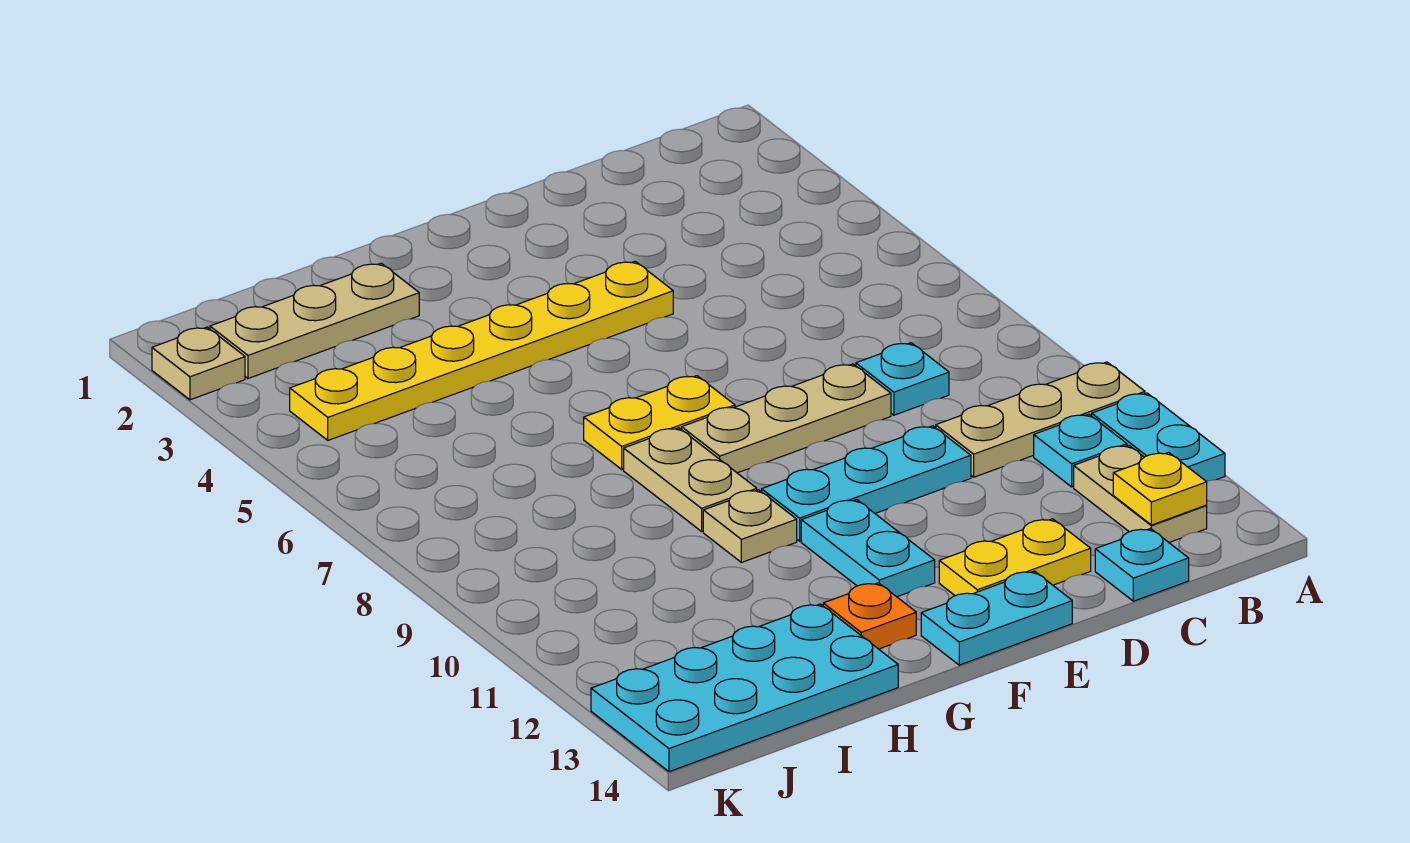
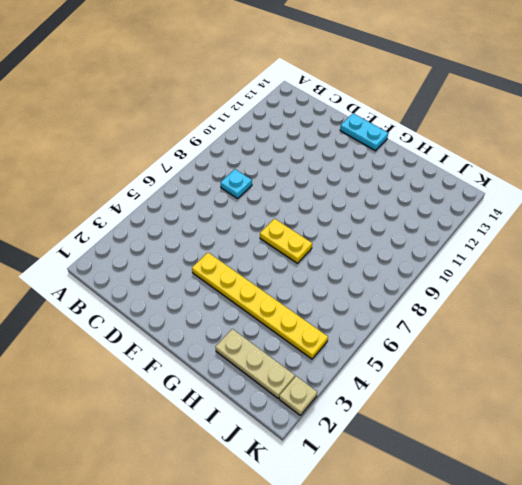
none -> tan 1x3 plate [936,362,1145,477]
none -> cyan 1x2 plate [1092,393,1225,482]
none -> cyan 1x1 plate [1034,414,1127,487]

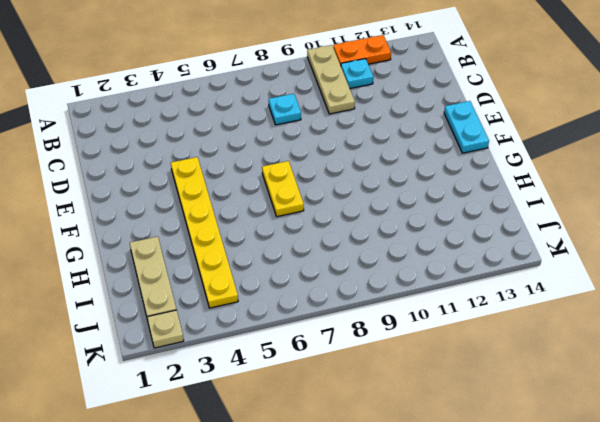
orange 1x2 plate [333,35,391,66] -> cyan 1x2 plate [1092,393,1225,482]
none -> tan 1x2 plate [1074,445,1207,542]
none -> cyan 1x1 plate [1095,529,1189,601]
none -> tan 1x3 plate [682,364,891,473]

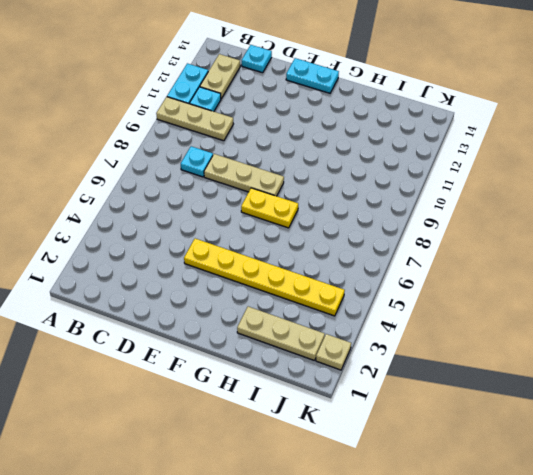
none -> cyan 1x3 plate [762,426,971,541]
none -> yellow 1x2 plate [939,519,1091,596]
none -> cyan 1x2 plate [801,500,935,597]

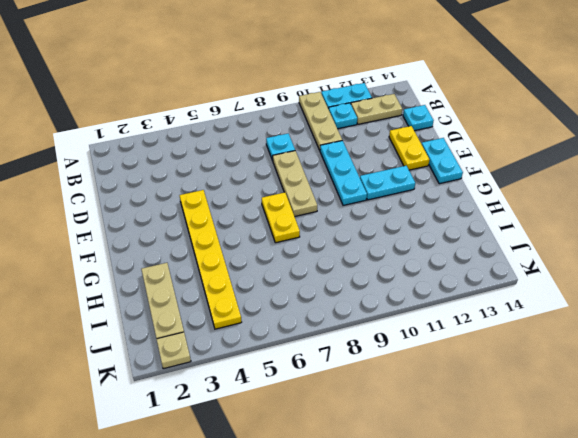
none -> tan 1x2 plate [624,428,757,531]
none -> tan 1x1 plate [703,490,797,562]
none -> orange 1x1 plate [823,583,916,649]

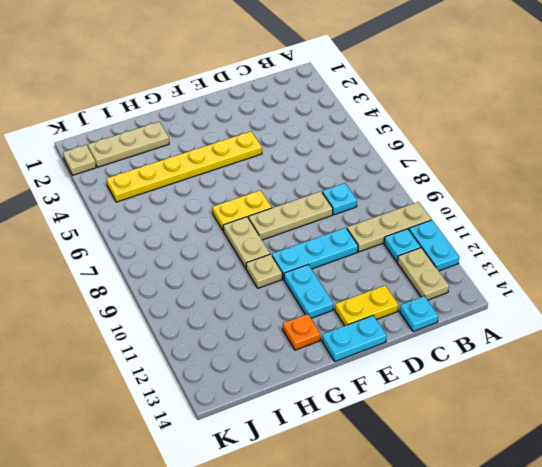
none -> cyan 2x4 plate [591,604,898,772]
none -> yellow 1x1 plate [1113,452,1207,525]

